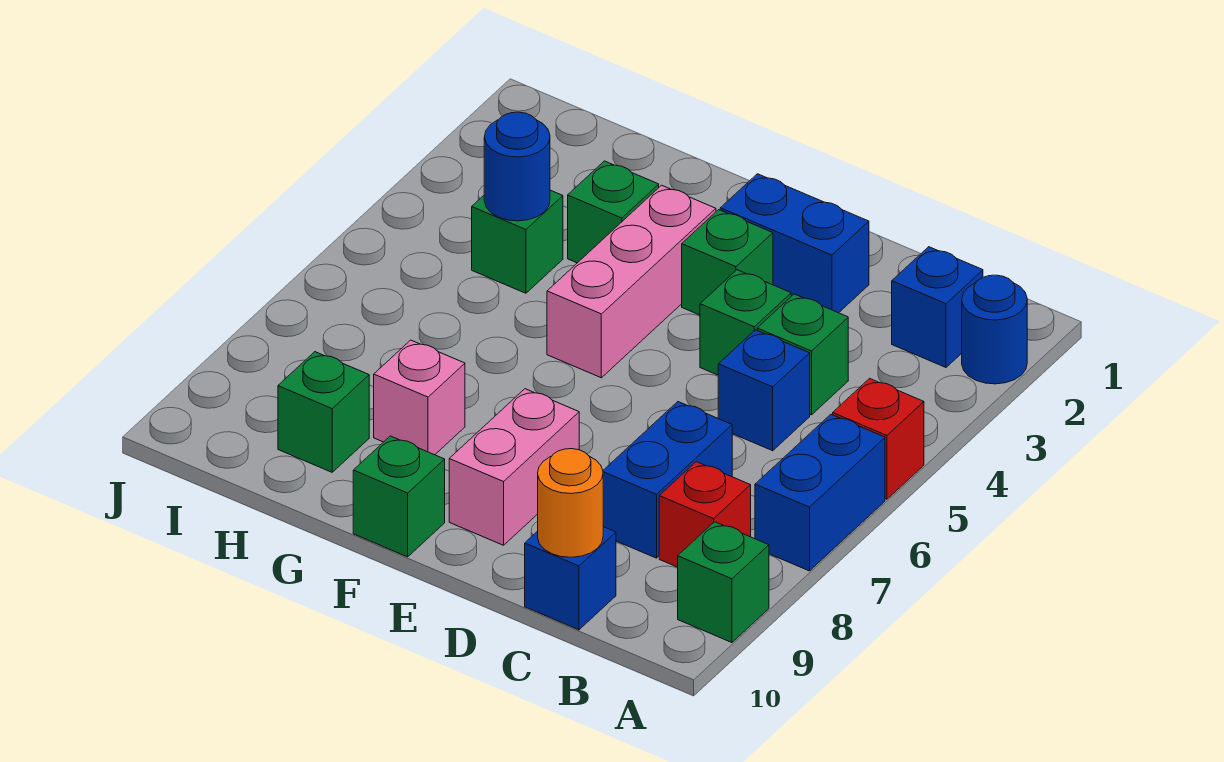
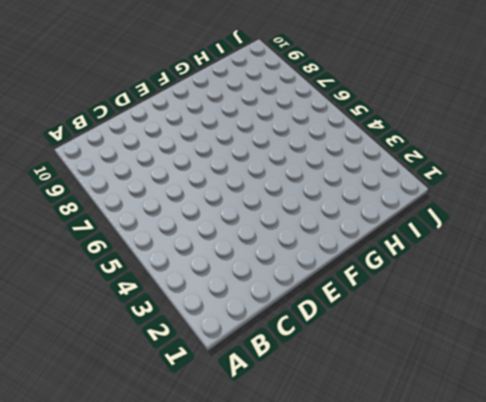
none -> blue 1x1 round brick [962,275,1027,384]
none -> red 1x1 brick [833,378,924,499]
none -> blue 1x2 brick [755,414,885,571]

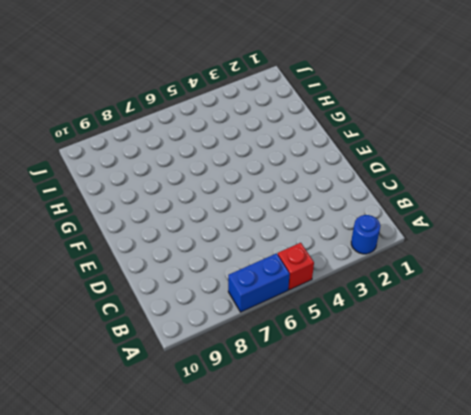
none -> green 1x1 brick [678,522,769,643]
none -> blue 1x1 brick [892,247,983,367]
none -> red 1x1 brick [659,462,751,567]

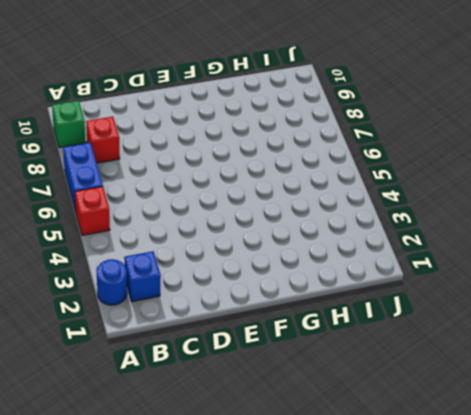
none -> green 1x1 brick [757,294,848,415]
none -> blue 1x1 brick [718,330,810,451]
none -> blue 1x2 brick [603,402,732,558]

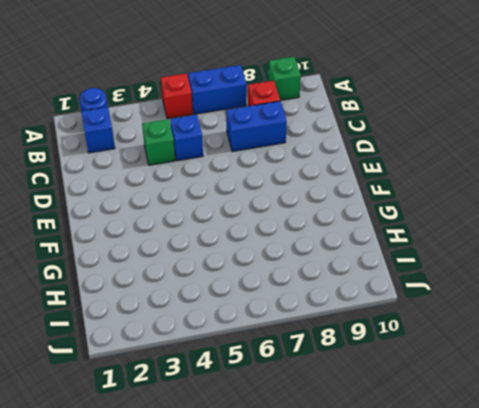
none -> blue 1x1 brick [525,527,616,630]
none -> blue 1x2 brick [720,174,869,313]
none -> green 1x1 brick [700,270,791,375]

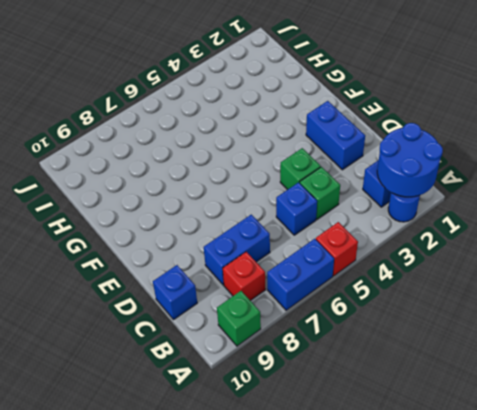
blue 2x2 round brick [377,123,443,197] -> none
none -> green 1x1 brick [682,210,773,315]
none -> pink 1x2 brick [449,389,579,545]
none -> pink 1x3 brick [547,185,716,378]

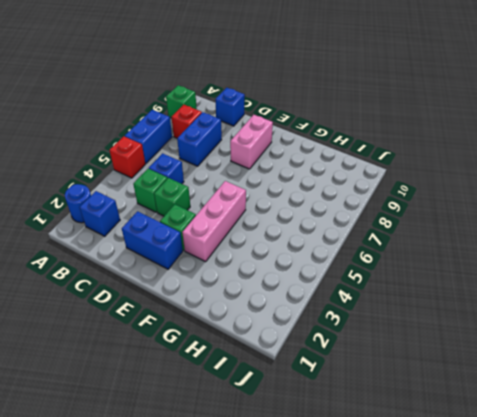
none -> green 1x1 brick [353,436,445,557]
none -> green 1x1 brick [568,161,659,263]
none -> pink 1x1 brick [374,340,465,455]

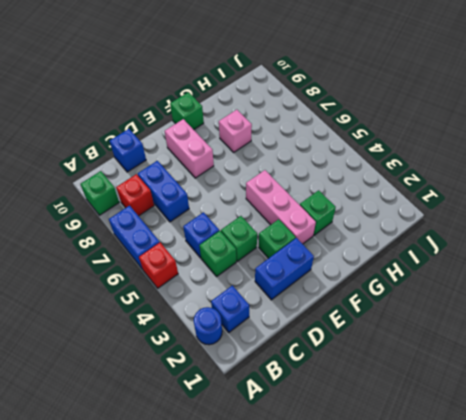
none -> green 1x1 brick [472,190,563,293]
none -> green 1x1 brick [278,352,369,472]
none -> orange 1x1 round brick [538,449,603,557]

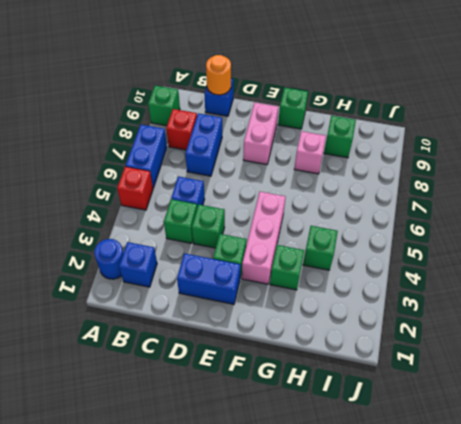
none -> blue 1x1 round brick [484,112,550,221]

